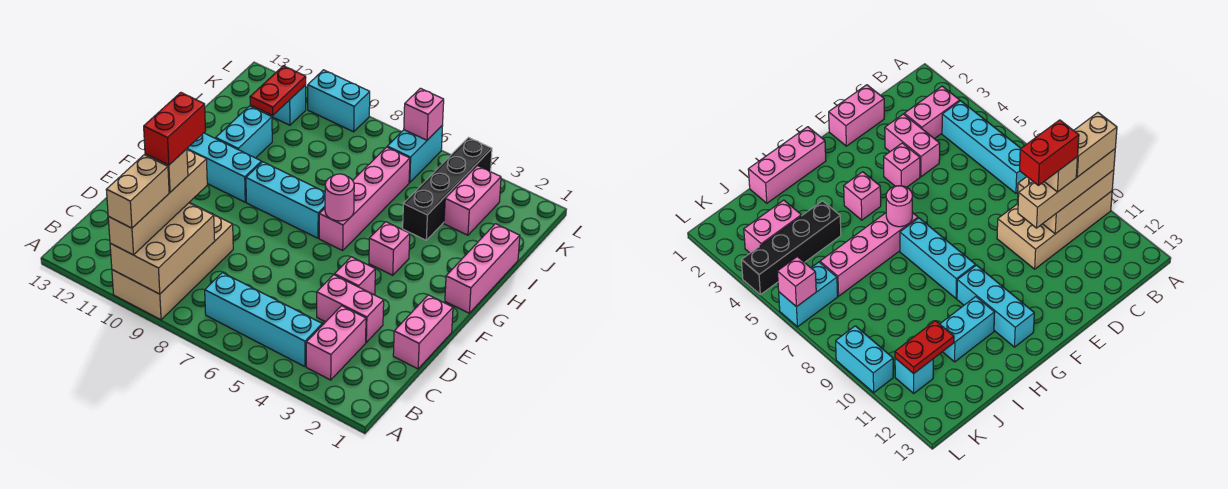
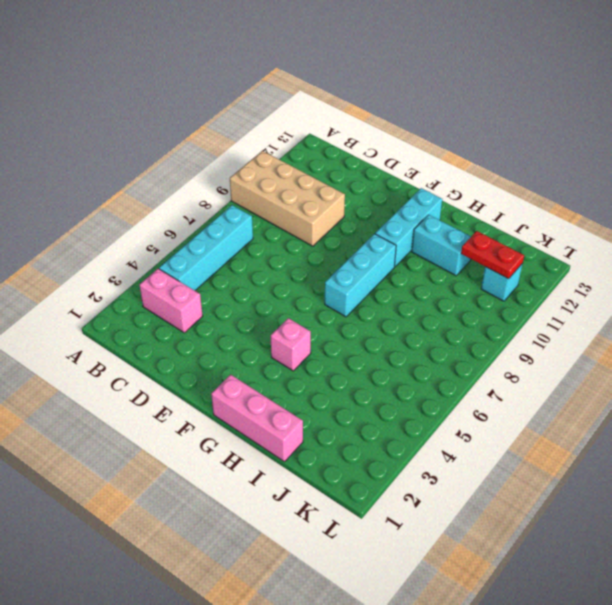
none -> pink 1x2 brick [393,295,453,369]
none -> pink 1x2 brick [317,275,384,342]
none -> pink 1x1 brick [335,257,375,295]

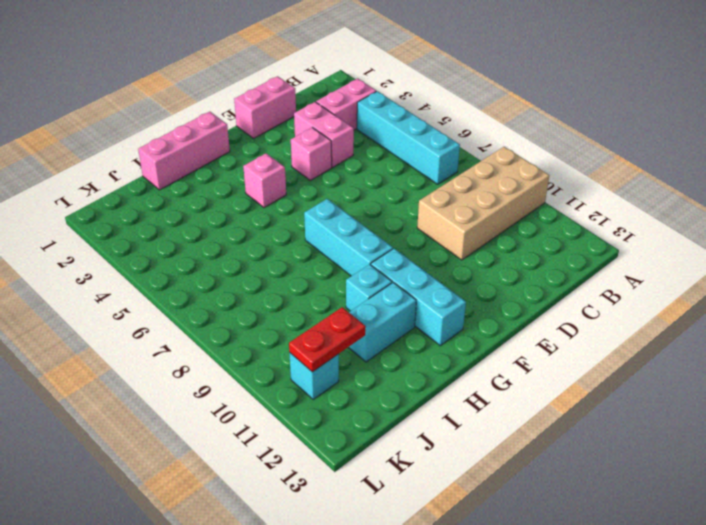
cyan 1x1 brick [346,264,392,311] -> none
none -> pink 1x4 brick [319,147,410,250]
none -> black 1x4 brick [403,138,492,240]
none -> pink 1x2 brick [444,166,501,235]

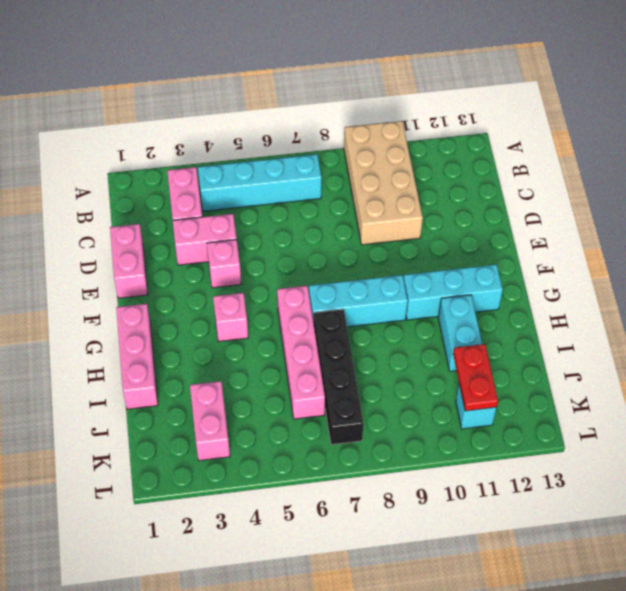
black 1x4 brick [313,309,363,445] -> black 1x4 brick moved to [403,138,492,240]
none -> cyan 1x2 brick [387,126,442,183]
none -> cyan 1x2 brick [308,70,370,132]
none -> tan 2x3 brick [110,203,215,294]

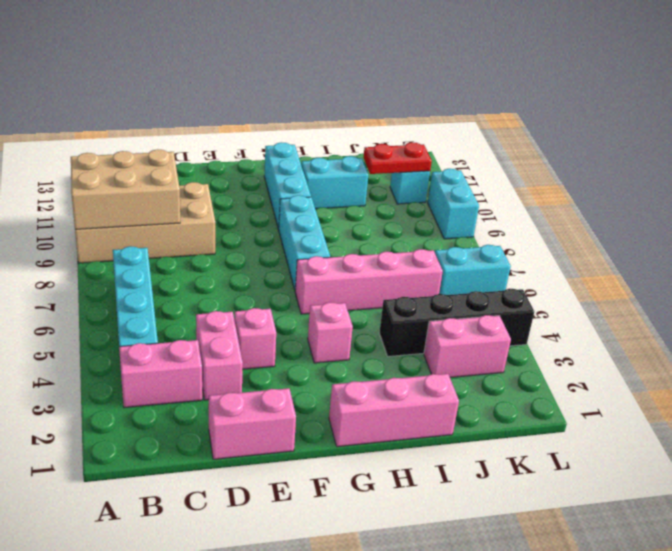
none -> pink 1x1 round brick [325,174,354,221]
none -> pink 1x1 brick [404,88,444,140]
none -> tan 1x4 brick [108,149,207,255]

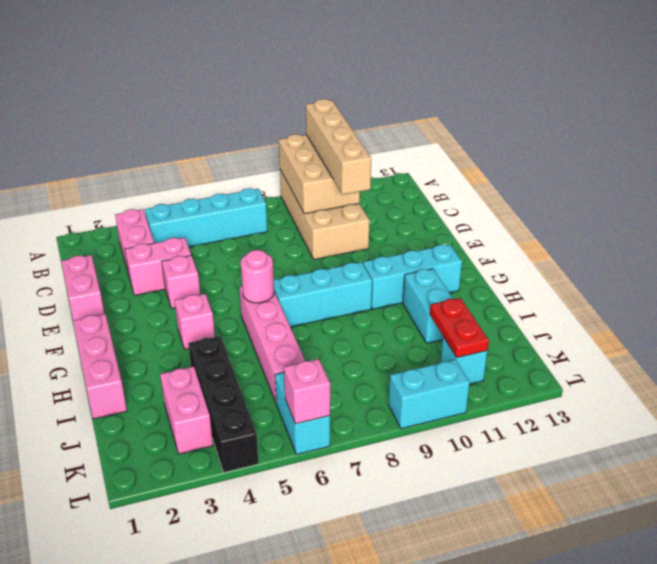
none -> tan 1x2 brick [106,155,169,228]
none -> tan 1x1 brick [145,149,188,192]
none -> red 1x2 brick [144,93,206,165]

